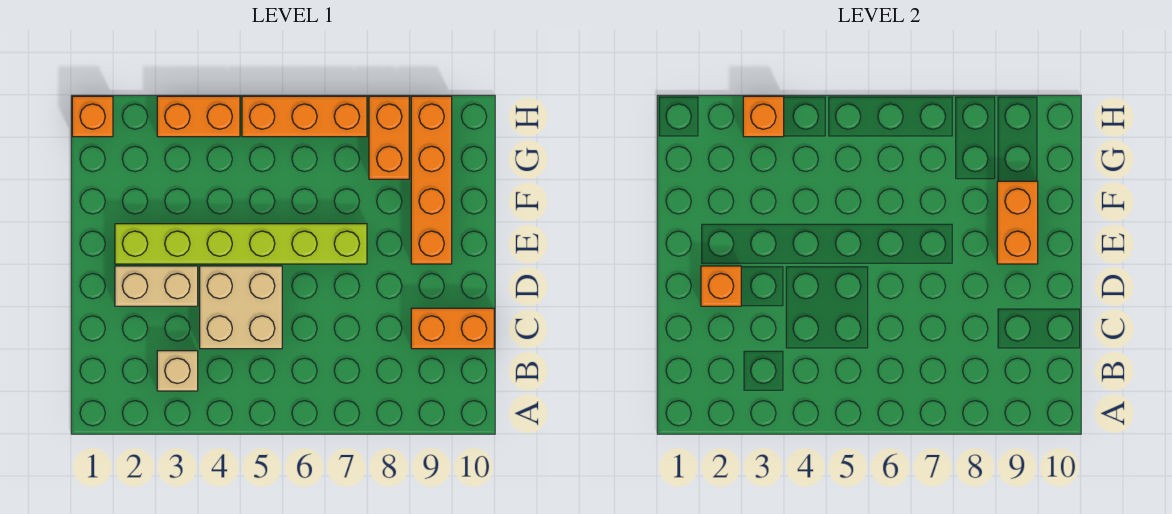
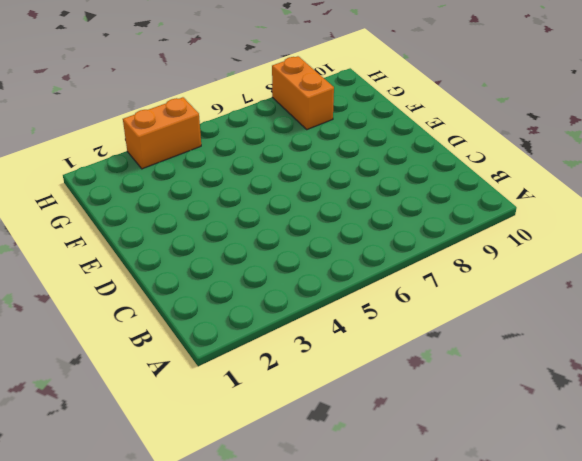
none -> tan 1x1 brick [157,351,198,391]
none -> tan 2x2 brick [200,266,282,349]
none -> orange 1x2 brick [411,308,494,349]

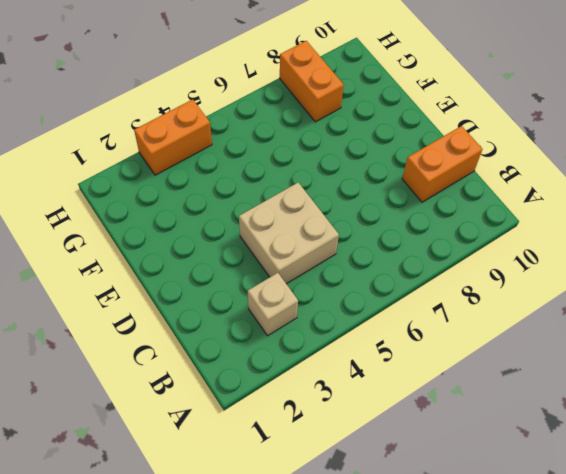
none -> tan 1x2 brick [115,266,198,306]
none -> lime 1x6 brick [115,224,367,264]
none -> orange 1x4 brick [411,96,452,264]

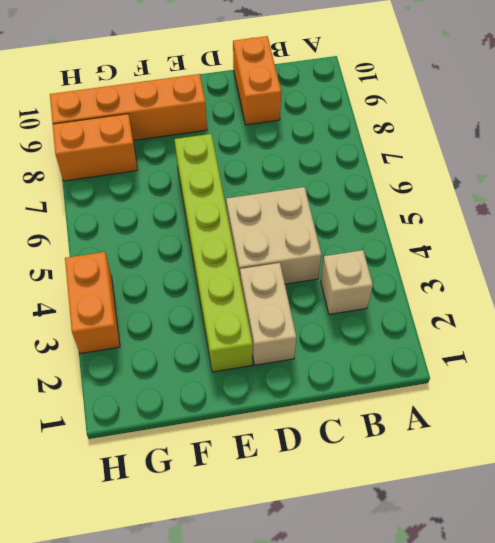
none -> orange 1x1 brick [72,96,113,137]
none -> orange 1x3 brick [242,96,367,137]
none -> orange 1x1 brick [701,266,741,306]

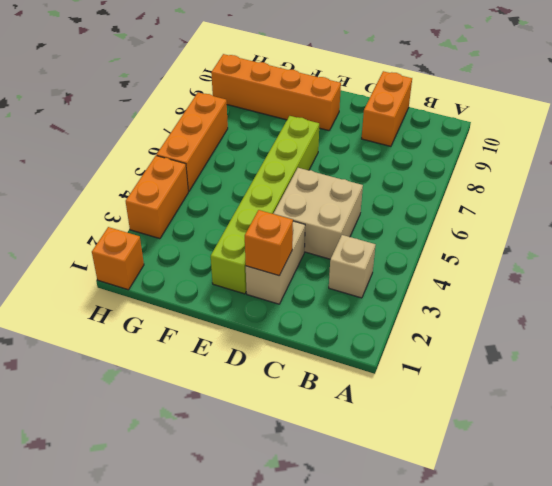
none -> orange 1x2 brick [369,96,409,179]
none -> orange 1x2 brick [997,181,1038,264]
none -> orange 1x1 brick [743,96,784,137]

